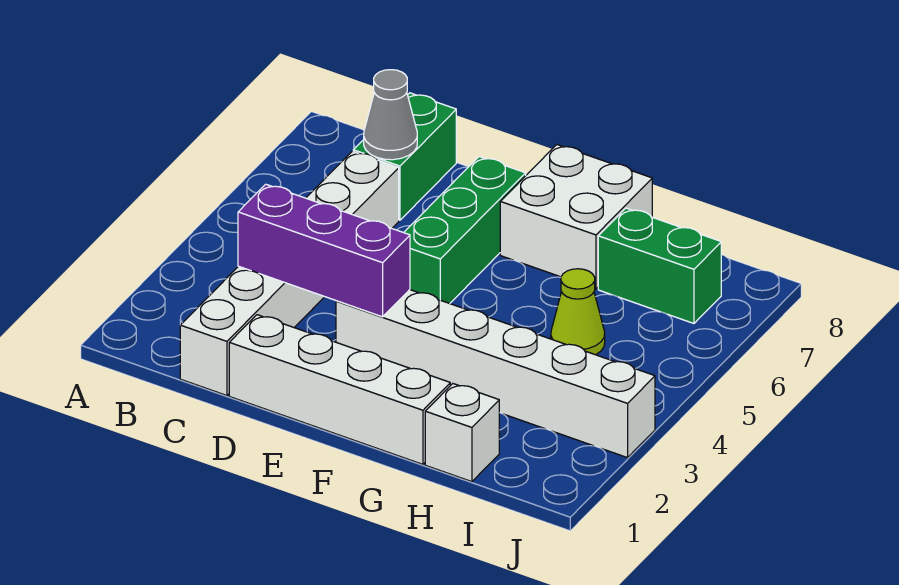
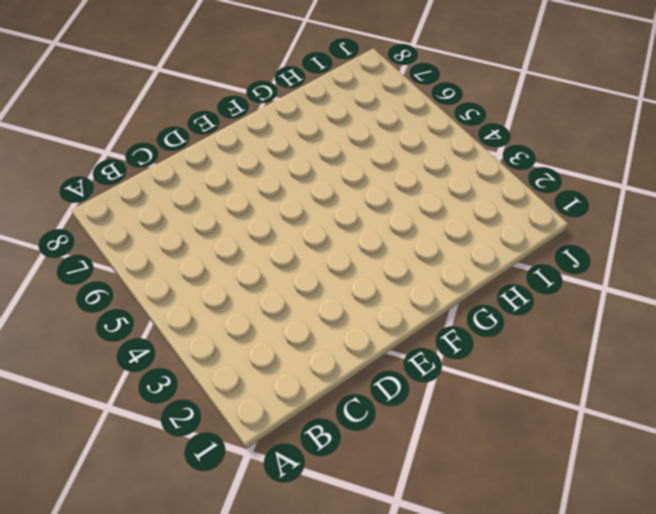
none -> white 1x6 brick [180,151,399,396]
none -> green 1x2 brick [353,93,456,220]

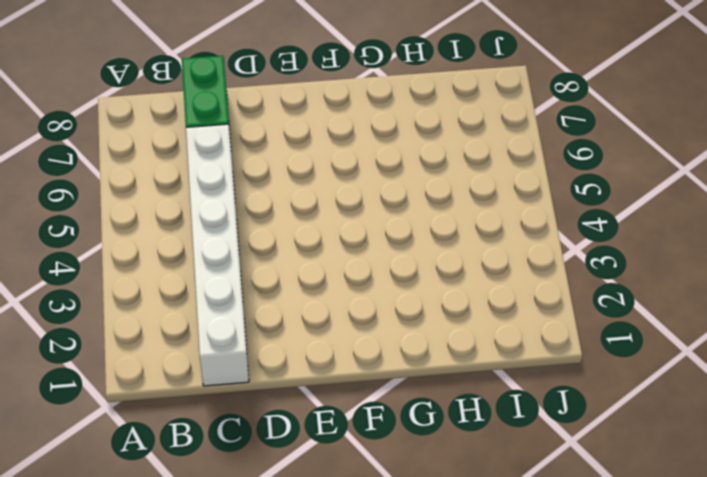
none -> white 1x4 brick [229,315,450,464]
none -> white 1x6 brick [336,290,655,458]

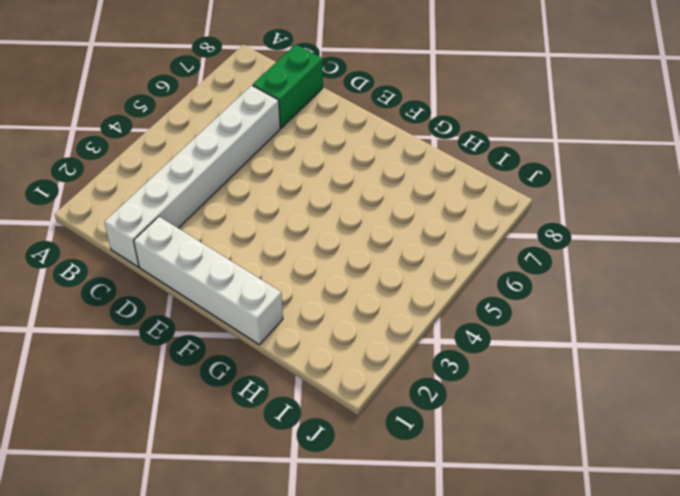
none -> white 1x6 brick [336,290,655,458]
none -> green 1x3 brick [404,157,526,304]

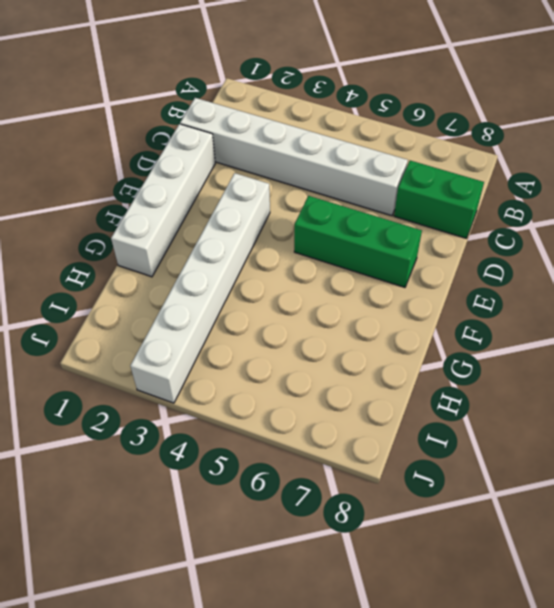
none -> white 2x2 brick [500,145,652,289]
none -> white 1x1 brick [425,384,499,482]

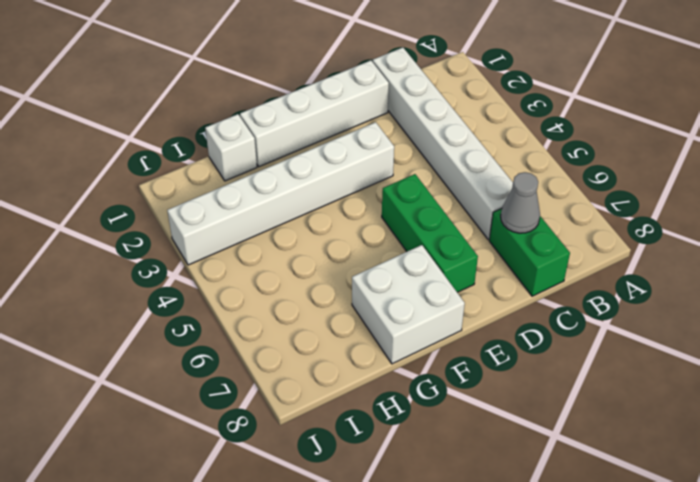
none -> lime 1x1 cone [551,269,605,355]
none -> green 1x2 brick [598,208,721,323]

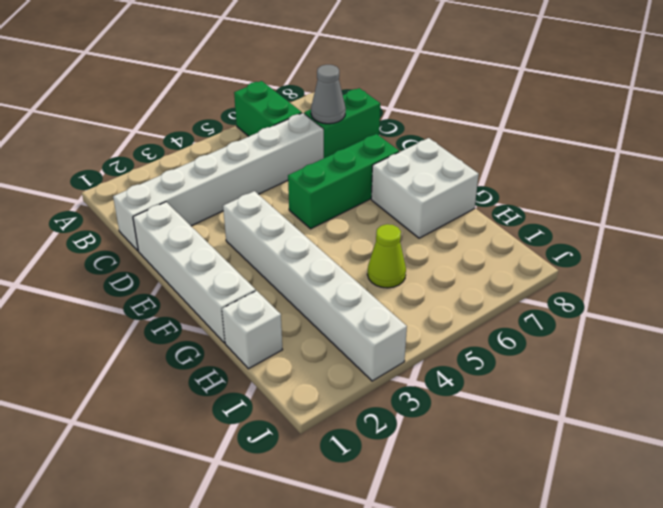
green 1x2 brick [234,81,302,136] -> green 1x2 brick moved to [598,208,721,323]
none -> purple 1x3 brick [238,184,410,317]

